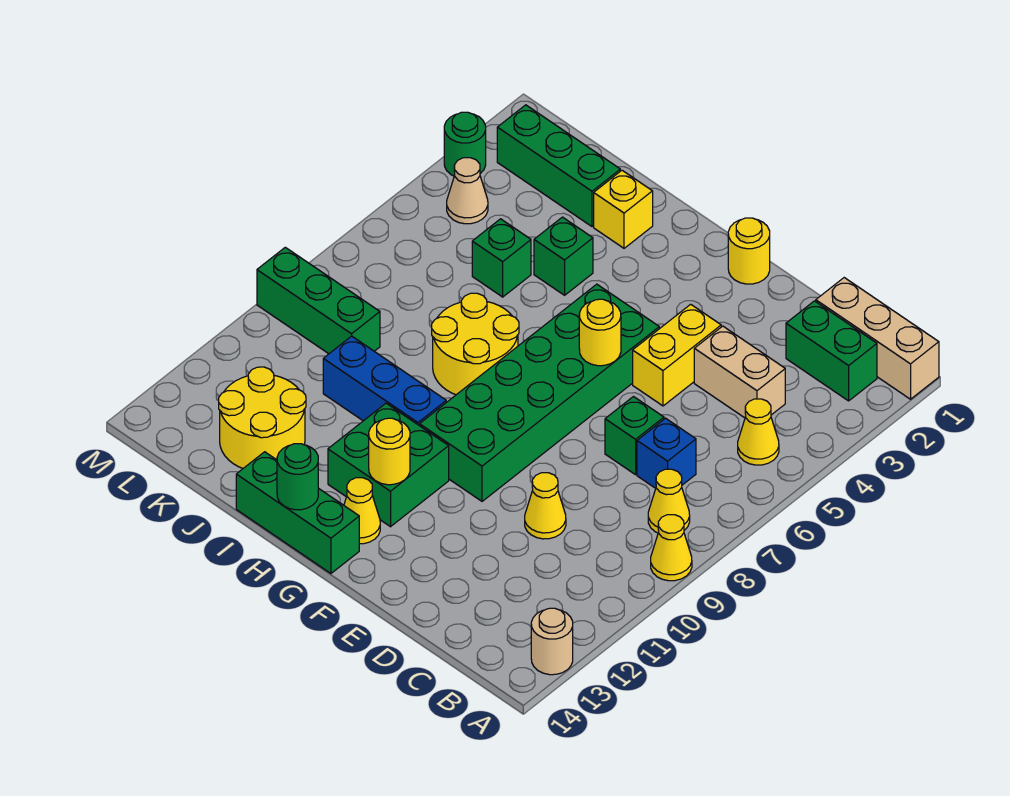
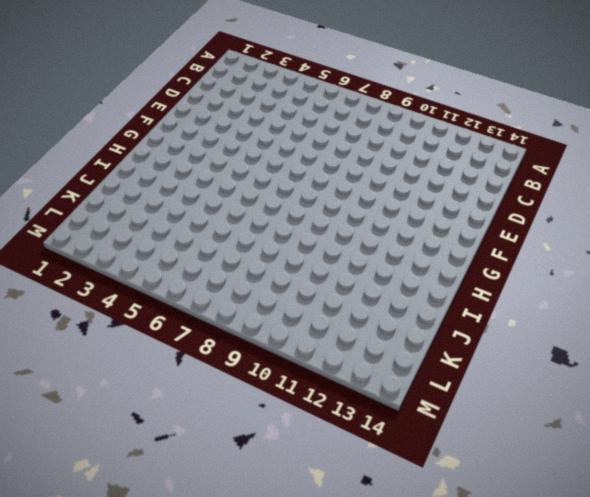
none -> tan 1x3 brick [816,278,939,399]
none -> yellow 1x1 cone [651,515,692,581]
none -> tan 1x1 round brick [531,608,573,675]

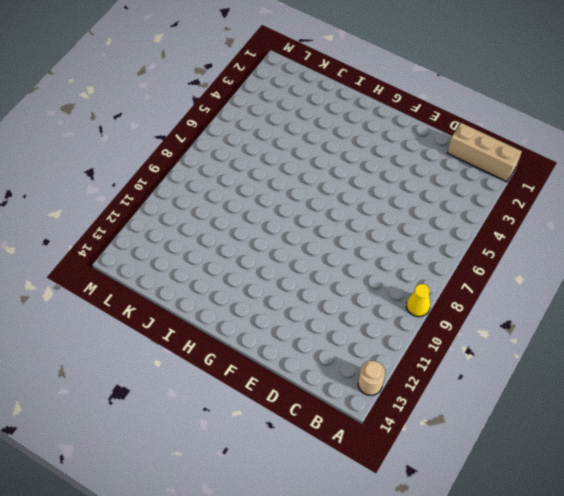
none -> green 1x2 brick [786,301,877,401]
none -> yellow 1x1 cone [738,399,779,465]
none -> yellow 1x1 cone [648,469,690,533]

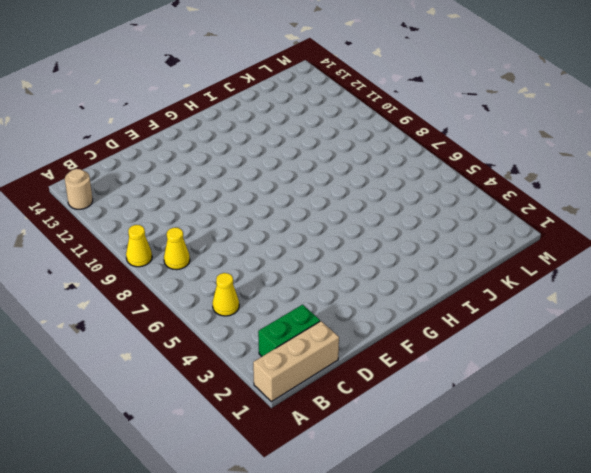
none -> tan 1x2 brick [694,326,785,418]
none -> blue 1x1 brick [637,418,696,488]
none -> green 1x1 brick [605,397,664,475]

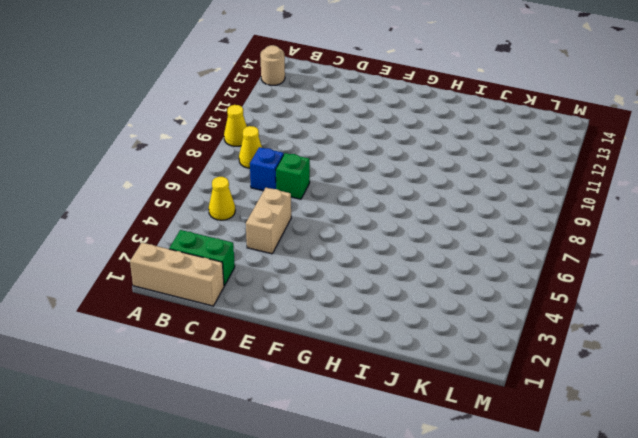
tan 1x2 brick [246,188,291,254] -> tan 1x2 brick turned to [694,326,785,418]
none -> yellow 1x1 cone [525,473,566,539]
none -> yellow 1x2 brick [633,304,721,406]
none -> yellow 1x1 round brick [728,218,770,284]

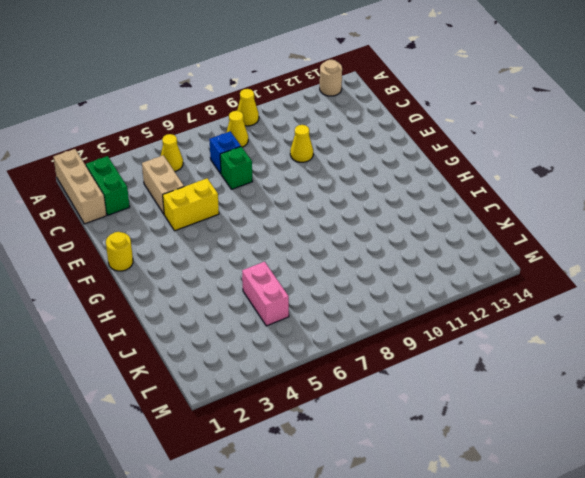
pink 1x2 brick [242,262,289,326] -> green 1x1 brick [472,219,531,297]
none -> green 2x6 brick [420,284,659,501]
none -> green 2x2 brick [328,403,449,527]
none -> yellow 1x1 cone [344,478,380,544]

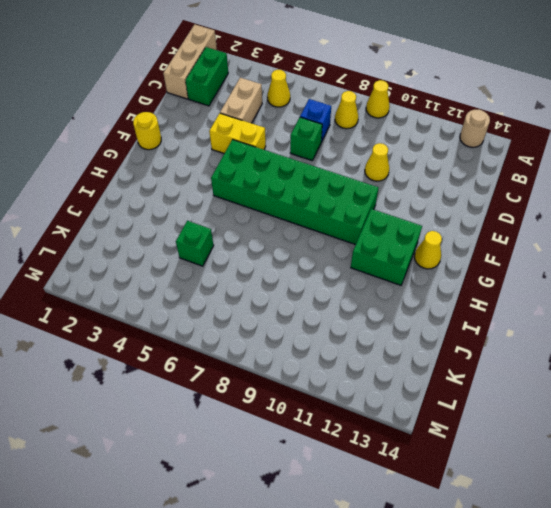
none -> green 1x3 brick [236,452,359,573]
none -> yellow 2x2 round brick [432,293,519,395]
none -> blue 1x3 brick [323,336,446,426]

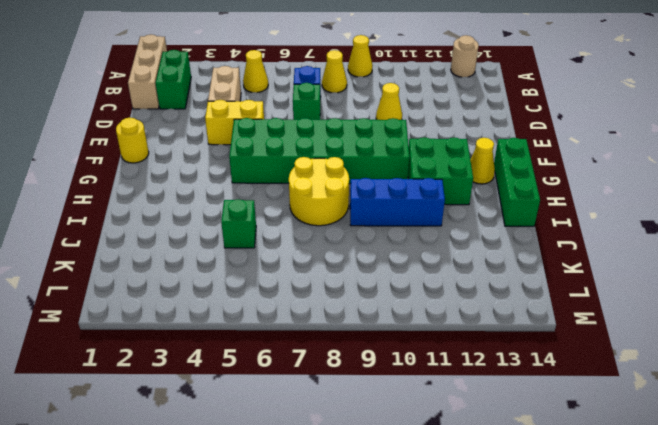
blue 1x3 brick [350,178,445,226] -> blue 1x3 brick turned to [323,336,446,426]
none -> yellow 1x1 brick [594,170,653,248]
none -> green 1x1 brick [534,217,593,295]
none -> green 1x3 brick [497,105,620,227]

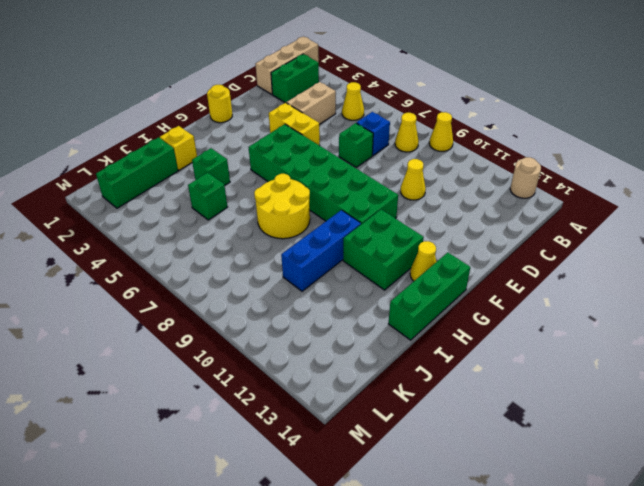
none -> yellow 2x2 round brick [219,367,306,468]
none -> green 1x3 brick [257,247,380,354]
none -> tan 1x1 cone [447,158,488,224]

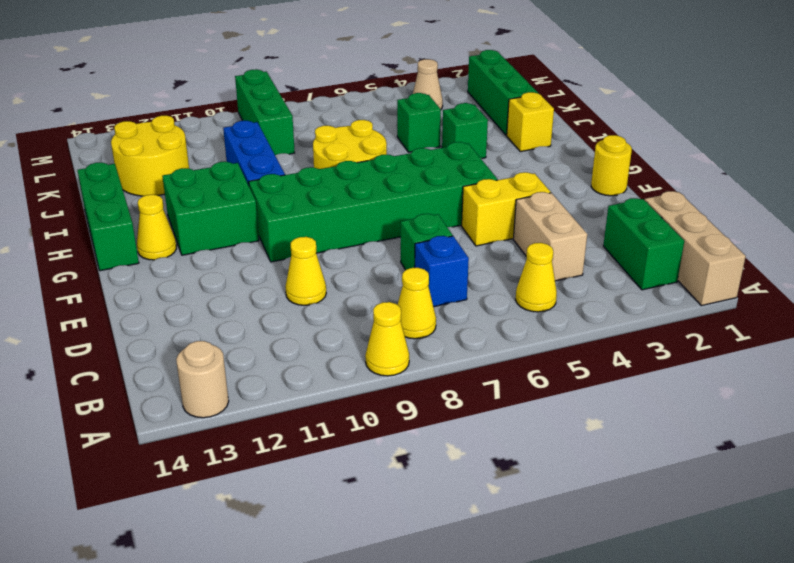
none -> green 1x1 round brick [444,112,486,176]
none -> yellow 1x1 round brick [579,299,621,366]
none -> yellow 1x1 round brick [369,418,410,485]

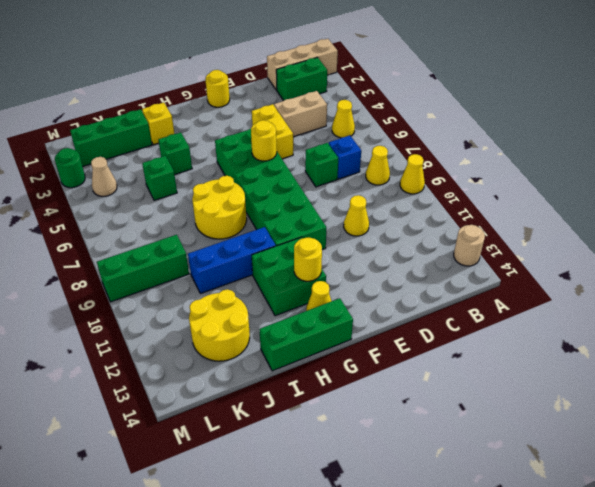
none -> green 1x1 round brick [277,444,318,510]

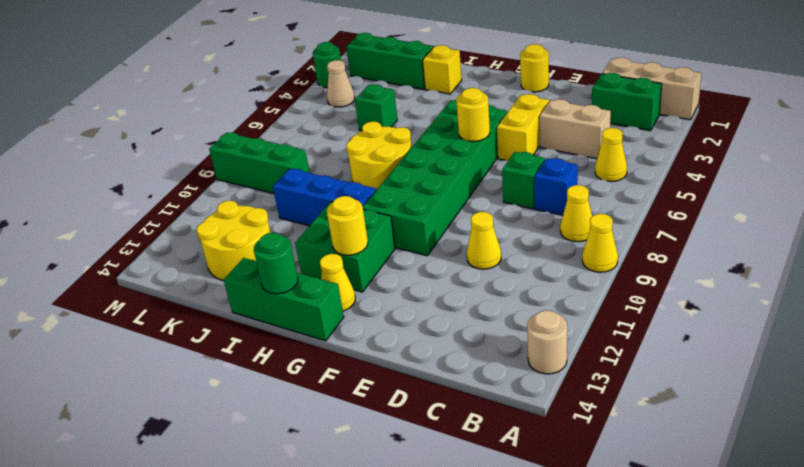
none -> green 1x1 brick [534,217,593,295]

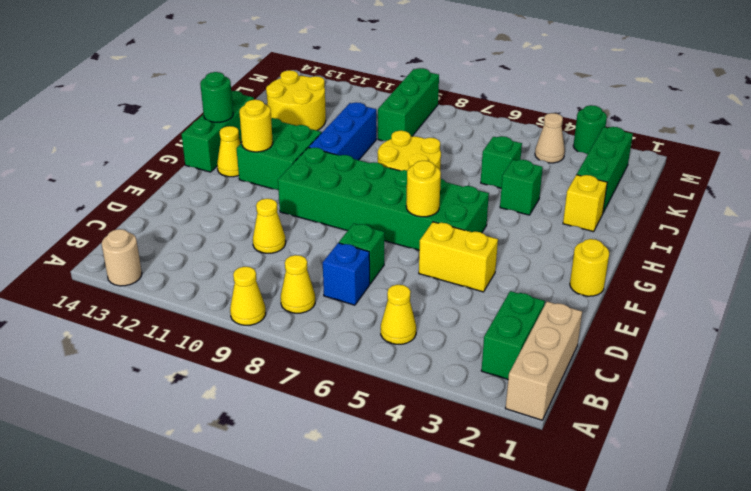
none -> tan 1x2 brick [694,326,785,418]

